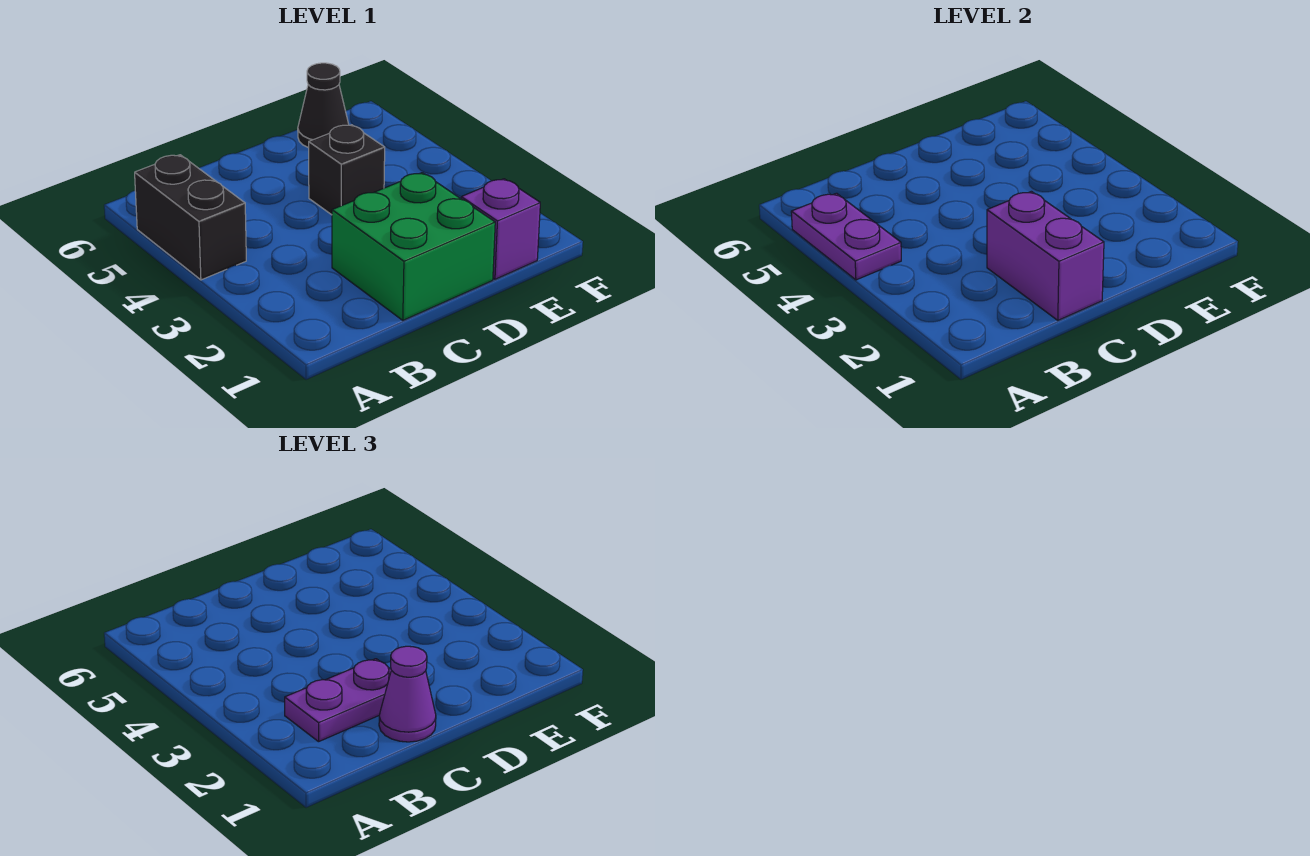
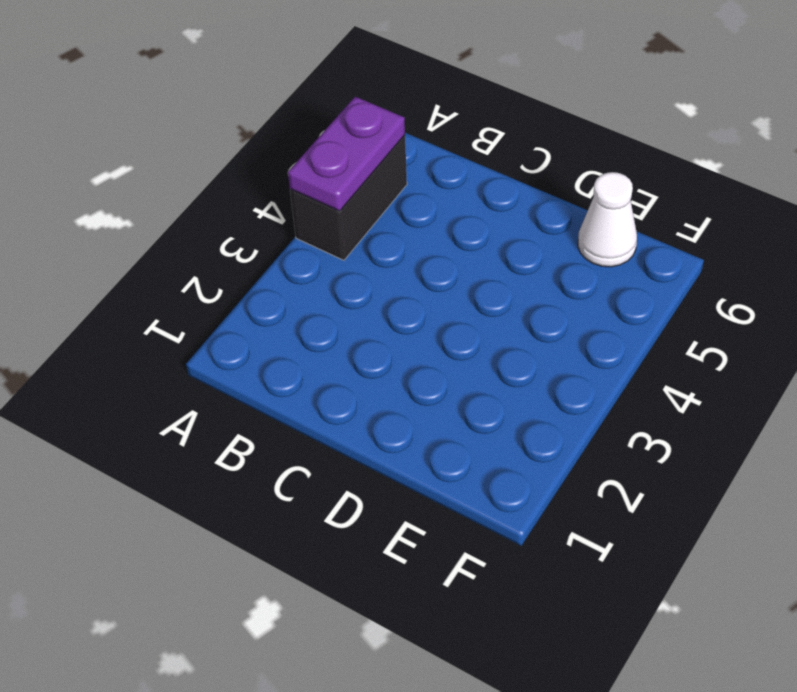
white 1x1 cone [578,172,637,267] -> black 1x1 cone [298,63,349,148]
none -> green 2x2 brick [332,173,495,320]
none -> black 1x1 brick [309,125,385,215]

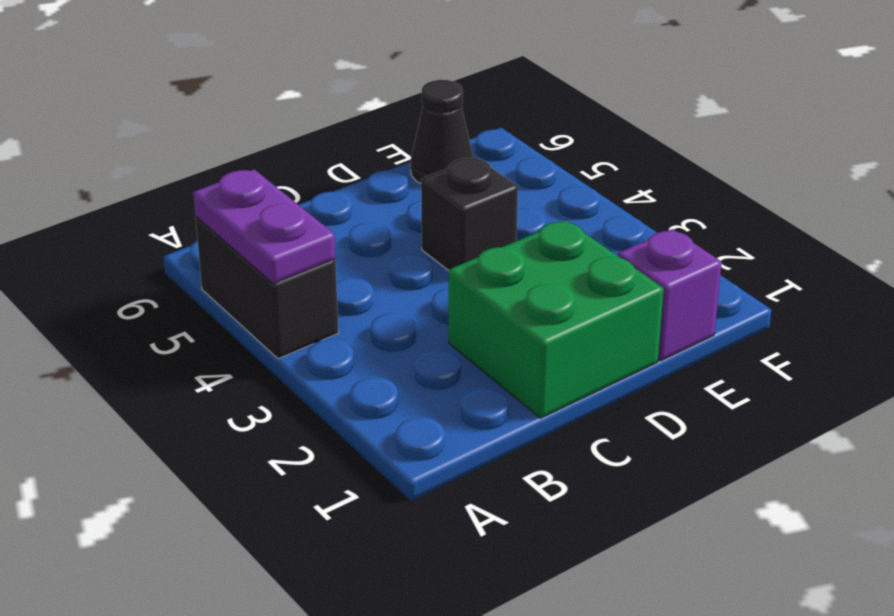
none -> purple 1x2 brick [987,191,1104,320]
none -> purple 1x2 plate [285,659,391,742]

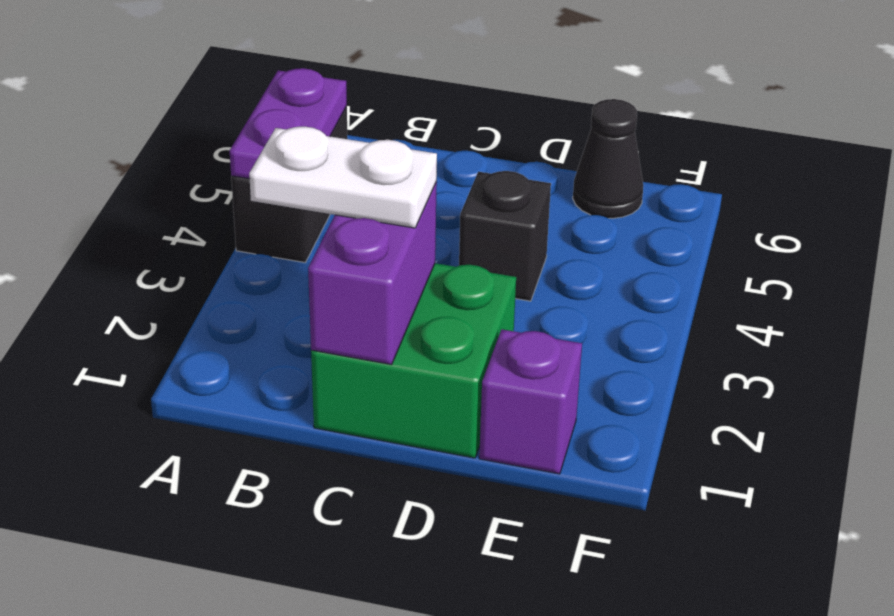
white 1x2 plate [249,127,437,228] -> purple 1x2 plate [285,659,391,742]
none -> purple 1x1 cone [379,646,436,742]

